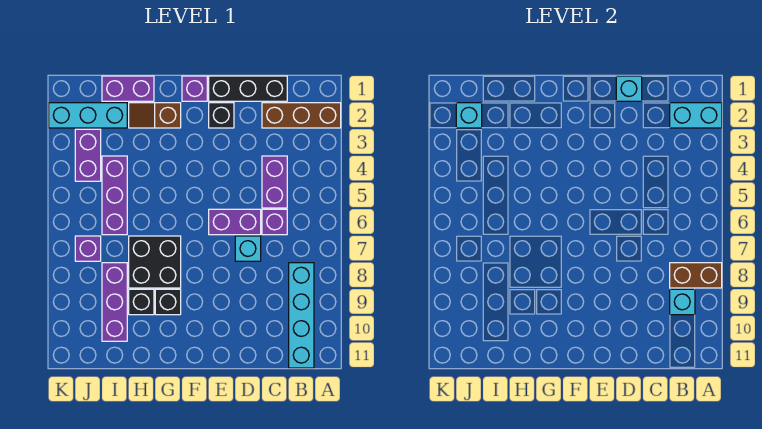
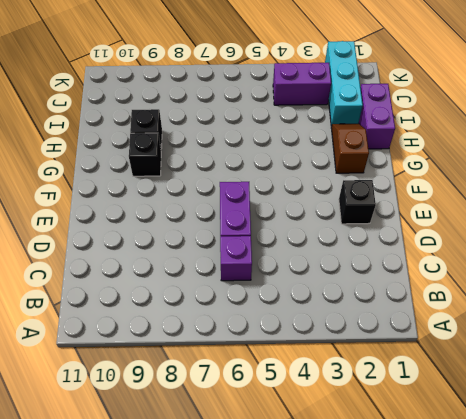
none -> brown 1x3 brick [262,103,341,128]
none -> cyan 1x4 brick [289,263,314,368]
none -> black 1x3 brick [209,76,287,101]

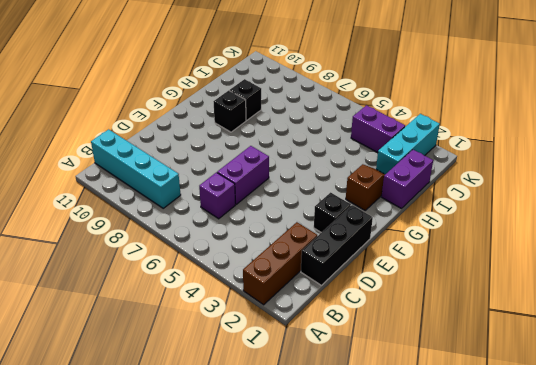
none -> purple 1x2 brick [262,156,287,208]
none -> cyan 1x1 brick [235,236,261,261]
none -> purple 1x1 brick [182,76,207,101]

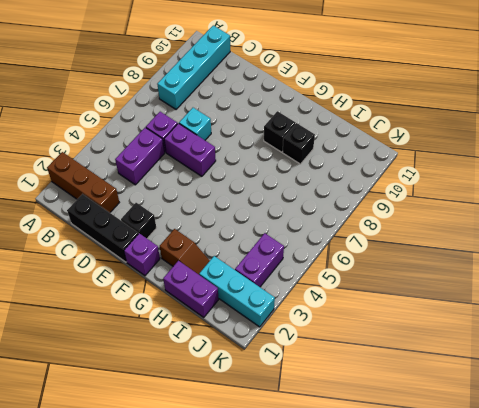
none -> black 2x2 brick [129,236,181,288]
none -> purple 1x3 brick [102,156,127,235]
none -> purple 1x3 brick [102,263,127,341]

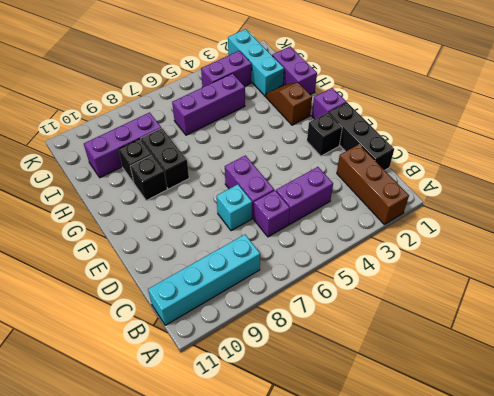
black 1x2 brick [141,128,189,189] -> black 2x2 brick [129,236,181,288]
none -> purple 1x1 brick [75,236,101,261]
none -> cyan 1x2 brick [670,103,722,128]
none -> brown 1x2 brick [670,263,722,288]

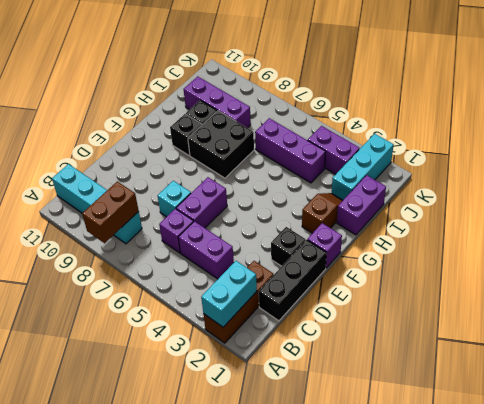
none -> purple 1x1 brick [75,236,101,261]
none -> cyan 1x1 brick [670,289,695,315]
none -> cyan 1x1 brick [616,76,642,101]

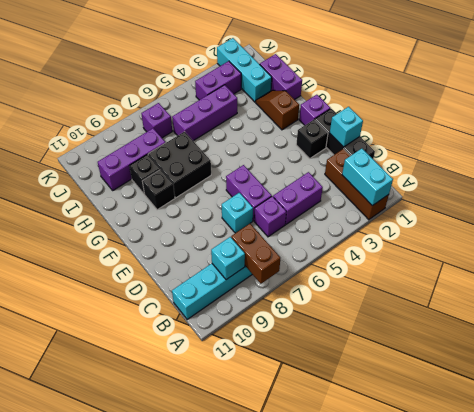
none -> cyan 1x1 brick [456,103,482,128]

